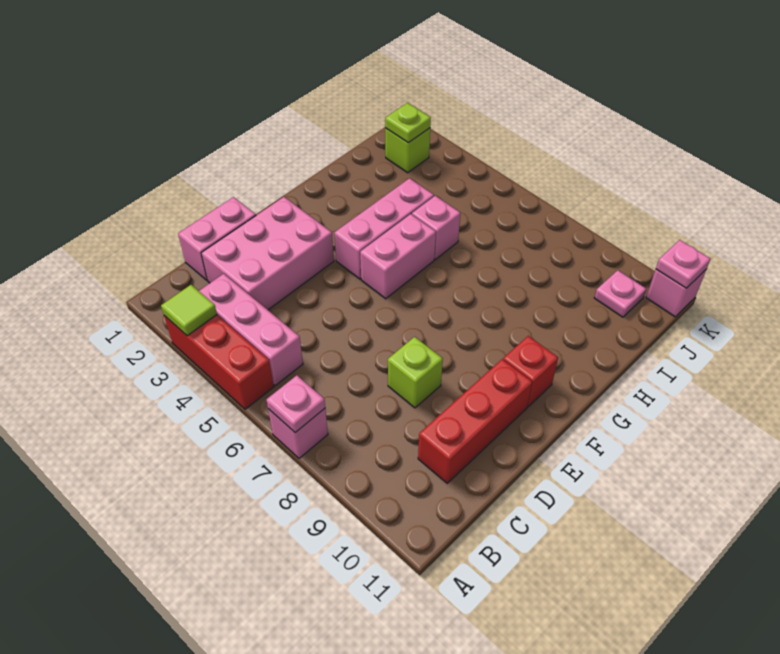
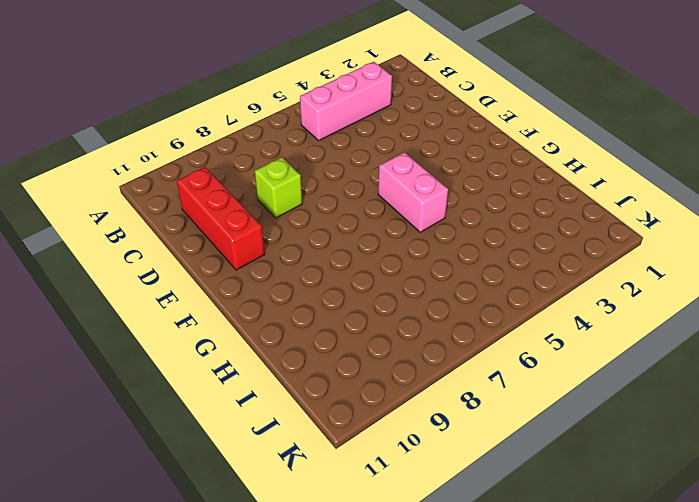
none -> red 1x3 brick [164,315,274,409]
none -> pink 1x1 brick [268,409,328,458]
none -> pink 1x2 brick [178,197,256,280]

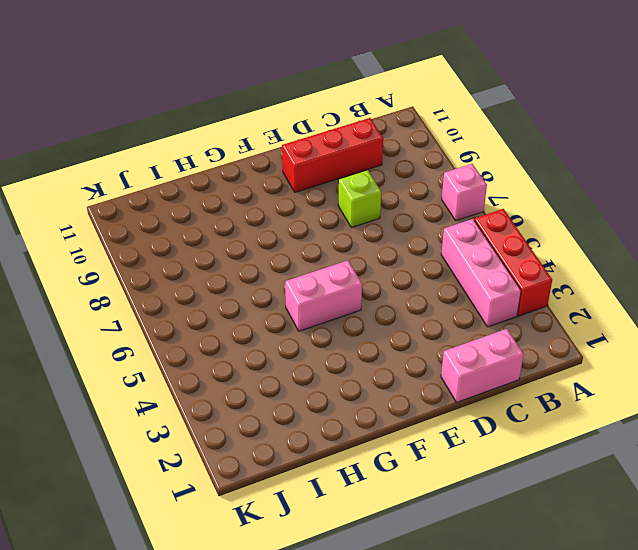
none -> pink 2x3 brick [201,197,334,310]
none -> pink 1x3 brick [334,178,434,279]
none -> red 1x1 brick [503,336,558,407]

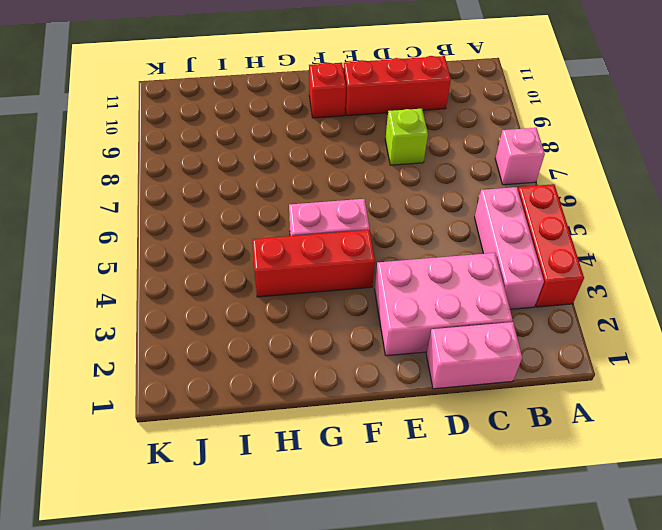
red 1x3 brick [252,230,375,297] -> pink 1x3 brick [334,178,434,279]
none -> pink 1x1 brick [412,196,460,259]
none -> lime 1x1 brick [385,128,430,173]
none -> pink 1x1 plate [594,270,646,317]

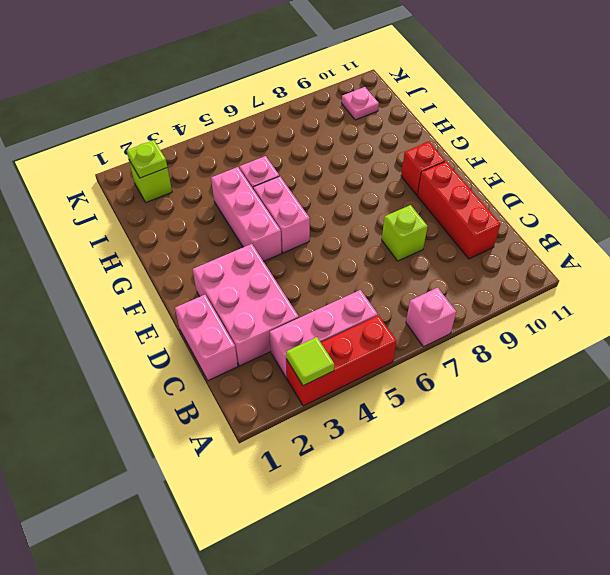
none -> pink 1x1 brick [646,270,706,317]
none -> pink 1x1 plate [267,375,325,433]
none -> pink 1x1 plate [656,240,710,288]

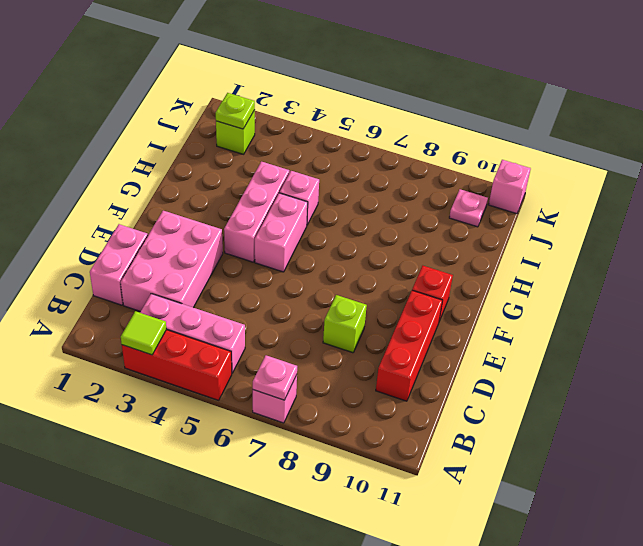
none -> pink 1x1 plate [656,240,710,288]

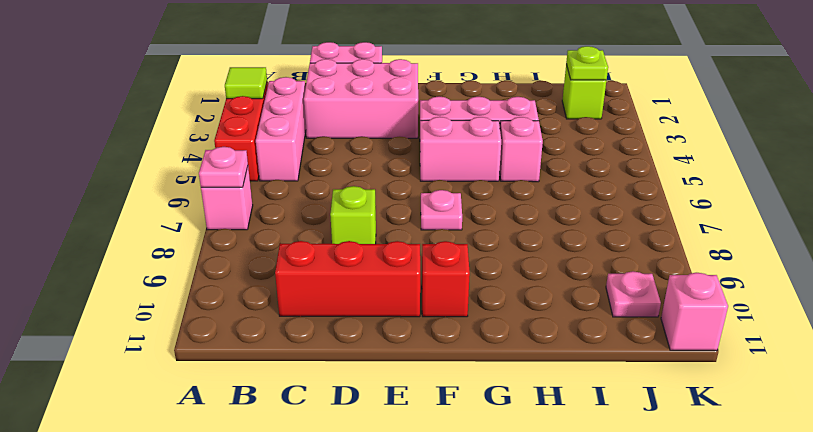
pink 1x1 plate [421,190,462,230] -> pink 1x1 plate moved to [656,240,710,288]

